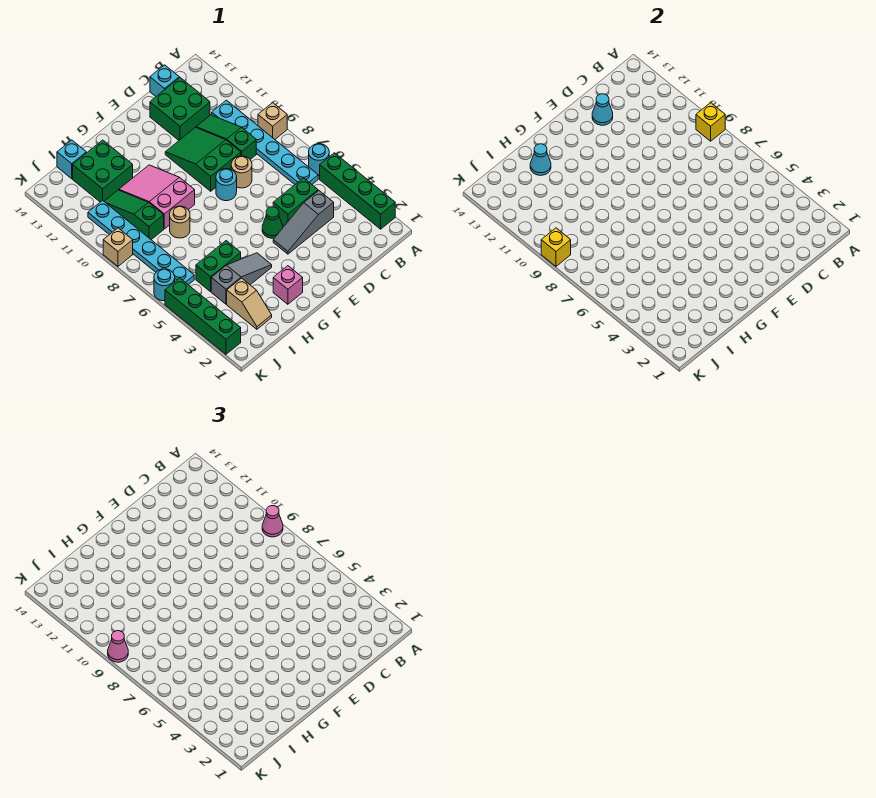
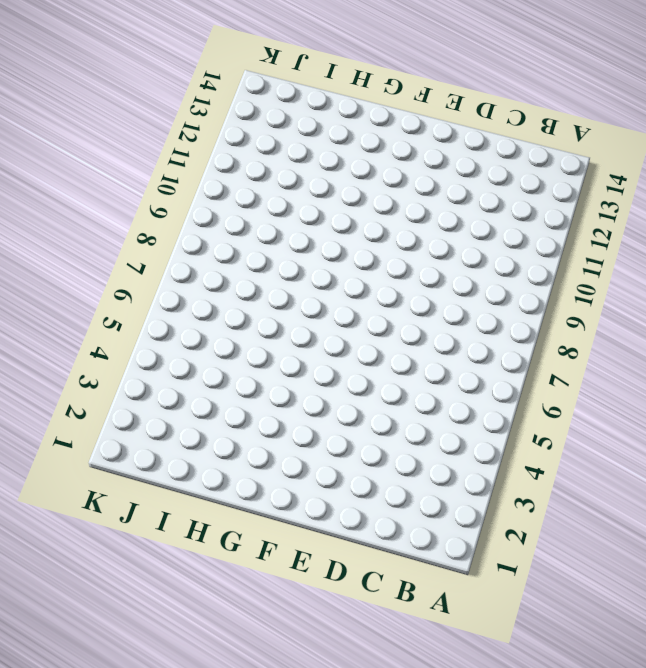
none -> green 1x4 brick [320,153,395,229]
none -> cyan 1x1 round brick [309,144,329,176]
none -> tan 1x1 brick [258,103,287,139]
none -> cyan 1x6 plate [212,100,318,184]

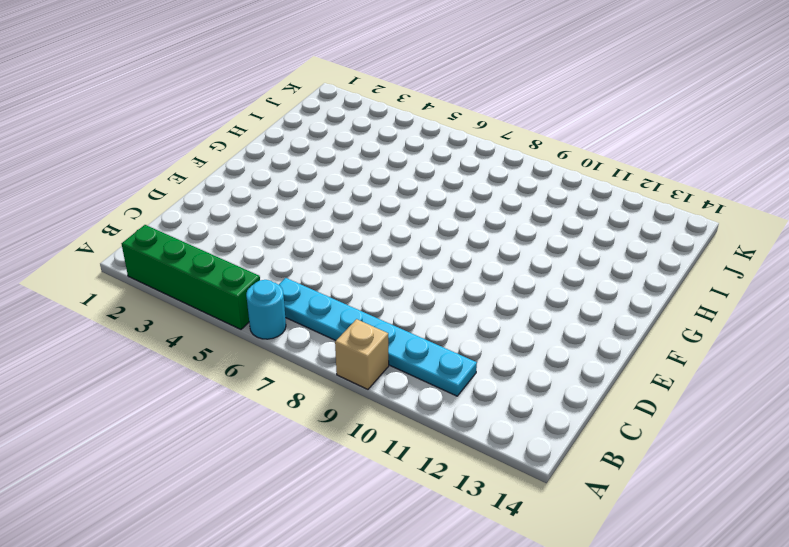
none -> grey 1x3 slope [273,191,334,254]
none -> green 1x2 brick [273,178,318,226]
none -> green 1x3 slope [196,115,256,159]
none -> green 2x2 brick [150,78,210,140]

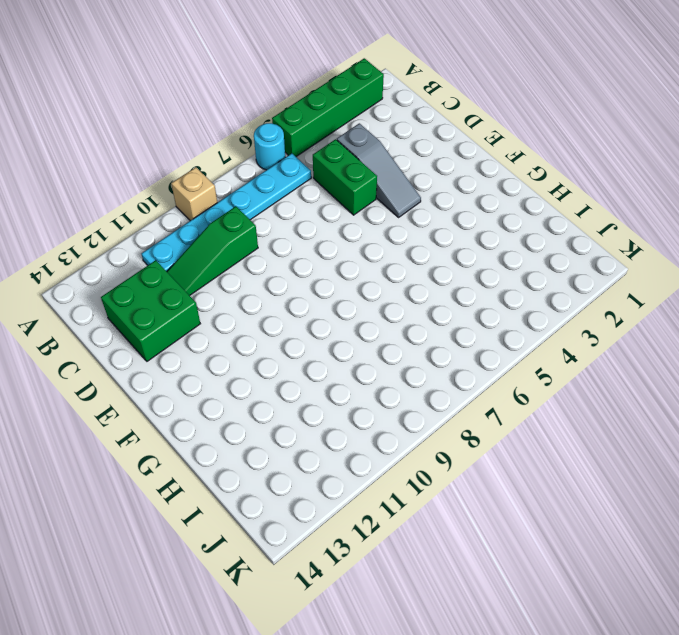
none -> cyan 1x1 brick [150,65,179,96]
none -> tan 1x1 round brick [231,156,252,188]
none -> green 2x3 slope [165,127,241,191]
none -> green 1x1 cone [262,207,283,238]

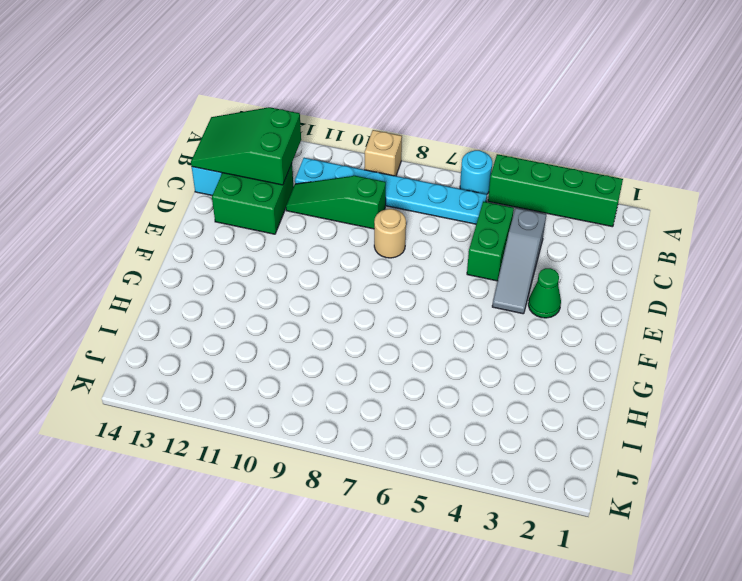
green 2x3 slope [191,107,301,185] -> green 2x3 slope moved to [165,127,241,191]
green 1x1 cone [528,268,561,318] -> green 1x1 cone moved to [262,207,283,238]
none -> cyan 1x1 round brick [216,169,237,201]
none -> pink 1x1 brick [273,266,303,304]
none -> grey 1x3 slope [211,253,272,304]
none -> pink 2x3 slope [119,165,195,229]

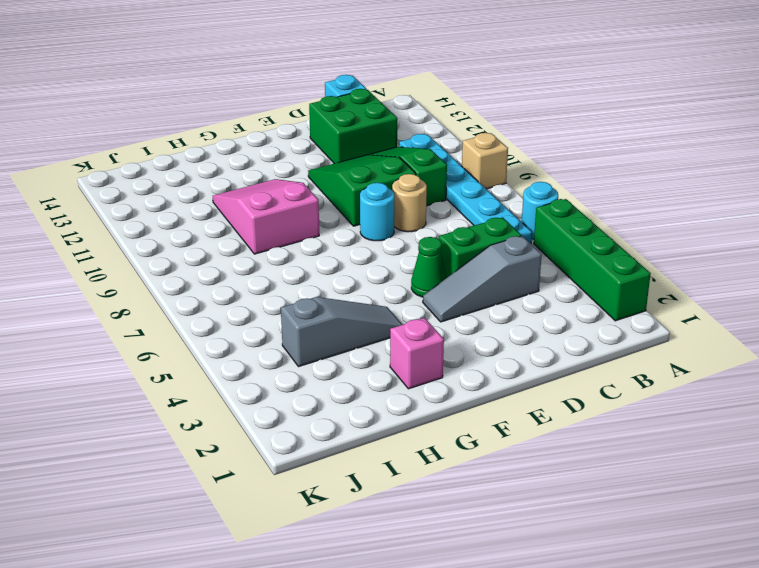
none -> green 1x2 brick [196,241,241,292]
none -> tan 1x1 round brick [170,206,190,238]
none -> green 2x2 brick [73,140,133,202]
none -> tan 1x2 slope [227,278,272,329]

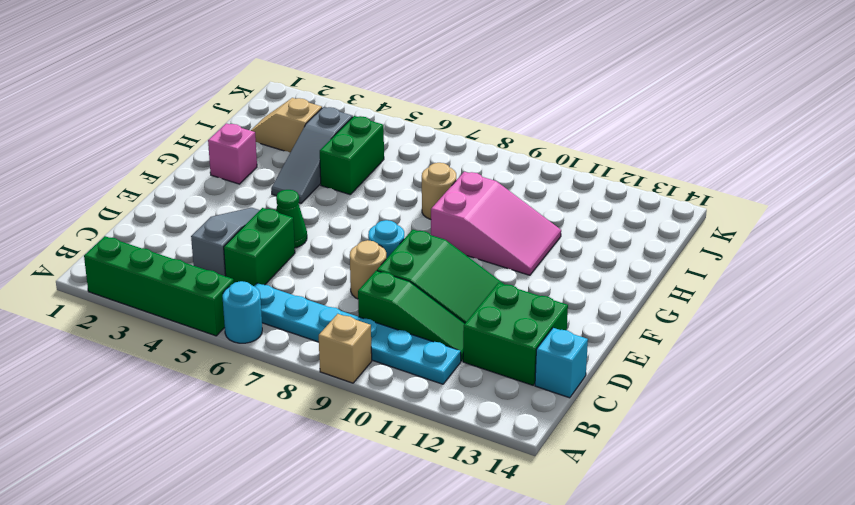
none -> green 2x2 brick [73,140,133,202]
none -> green 1x3 slope [104,190,164,240]
none -> cyan 1x1 brick [57,140,86,179]
none -> cyan 1x6 plate [88,200,194,285]

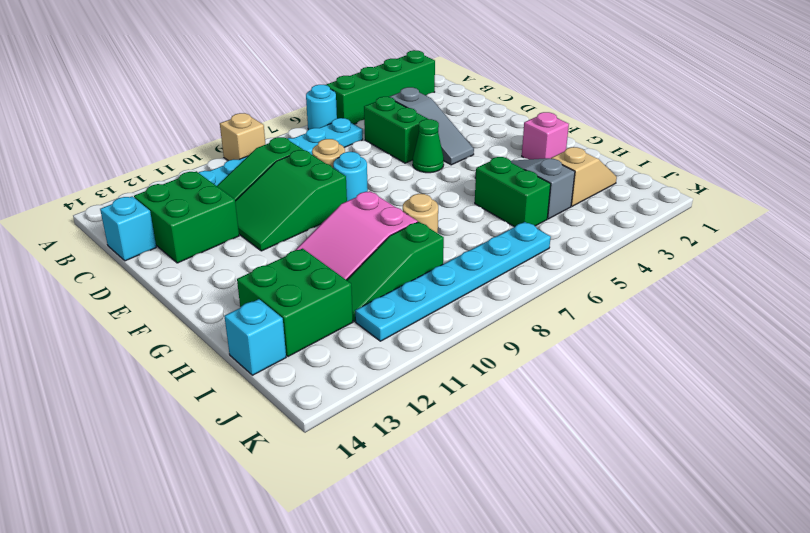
none -> green 1x4 brick [165,278,241,354]
none -> cyan 1x1 round brick [154,269,175,301]
none -> tan 1x1 brick [103,228,133,266]
none -> yellow 1x1 brick [696,103,725,141]

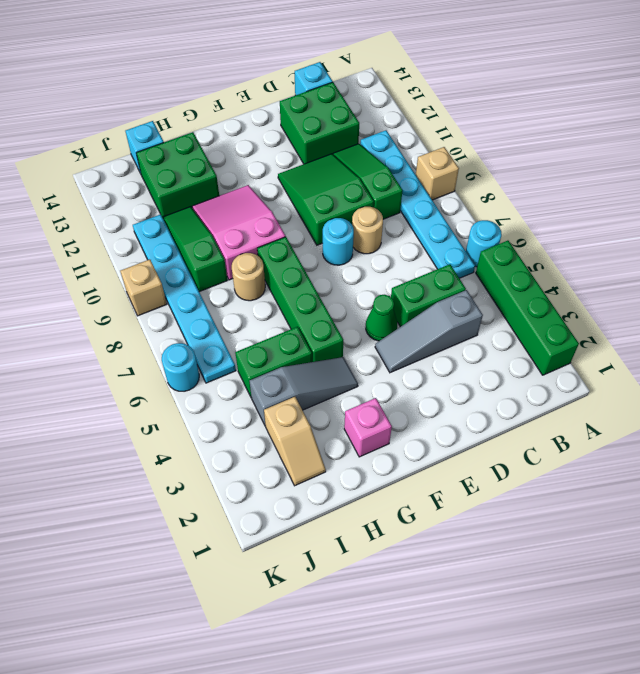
green 1x4 brick [257,237,343,362] -> green 1x4 brick moved to [165,278,241,354]
none -> yellow 1x1 brick [696,103,725,141]
none -> cyan 1x1 cone [592,94,613,125]
none -> cyan 1x1 cone [530,144,551,175]
none -> yellow 1x1 brick [541,228,571,266]

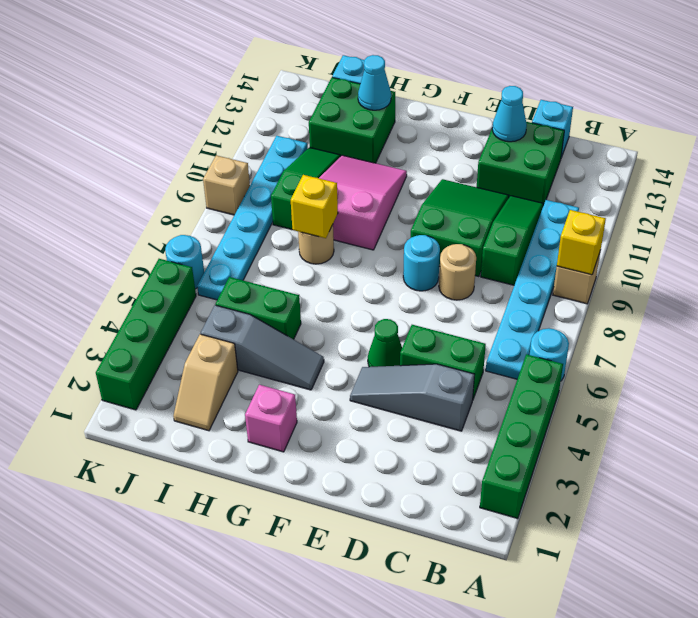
yellow 1x1 brick [291,175,338,238] -> yellow 1x1 brick moved to [541,228,571,266]
none -> pink 1x1 cone [262,506,283,537]
none -> pink 1x1 cone [108,631,128,662]

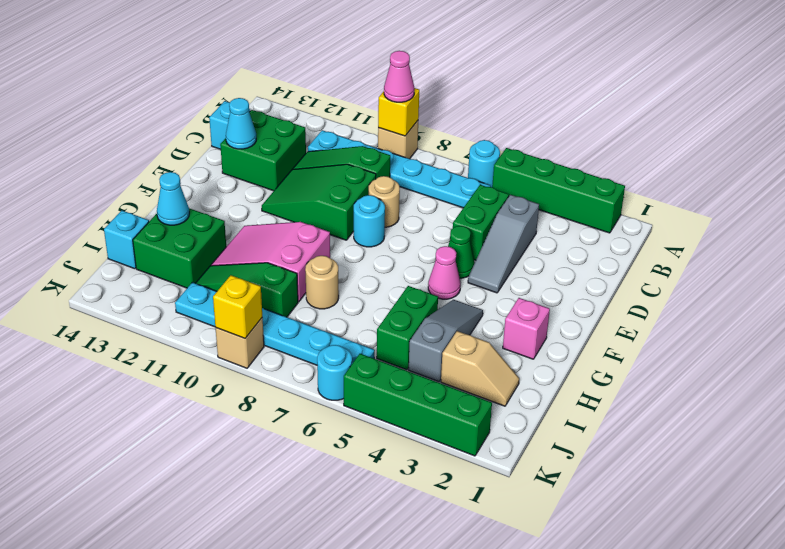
pink 1x1 cone [428,246,461,299] -> pink 1x1 cone moved to [108,631,128,662]

